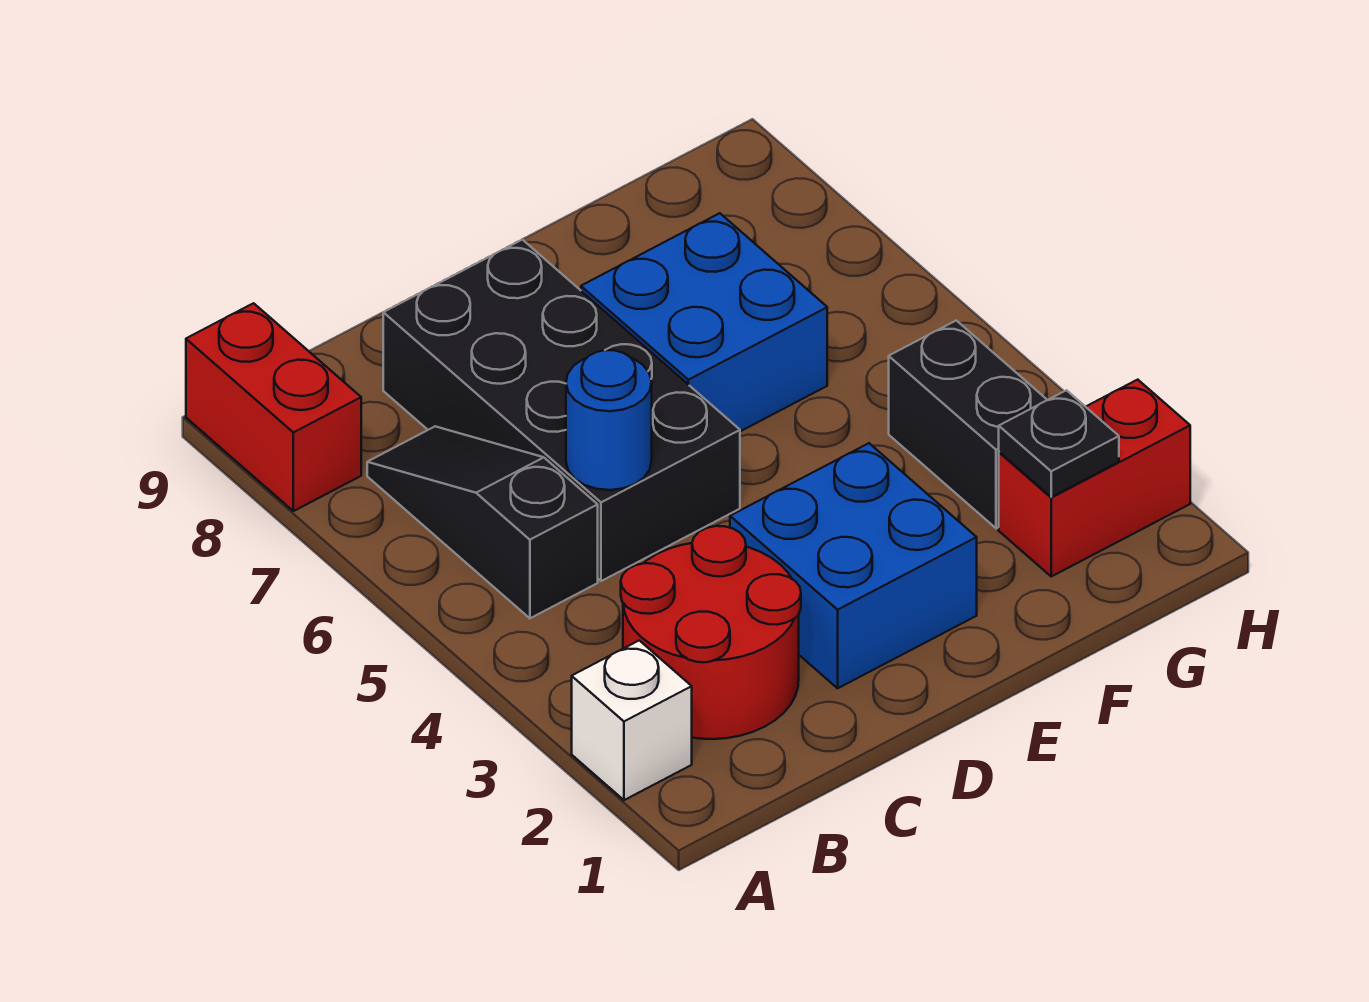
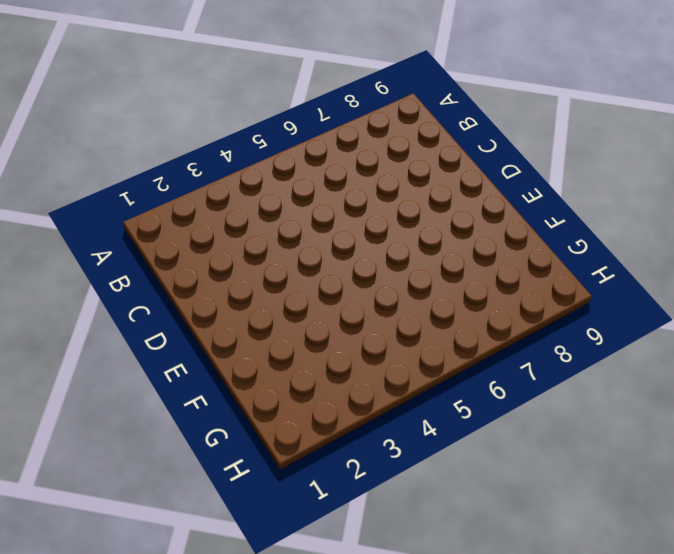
none -> white 1x1 brick [572,640,692,800]
none -> red 1x2 brick [186,303,361,511]

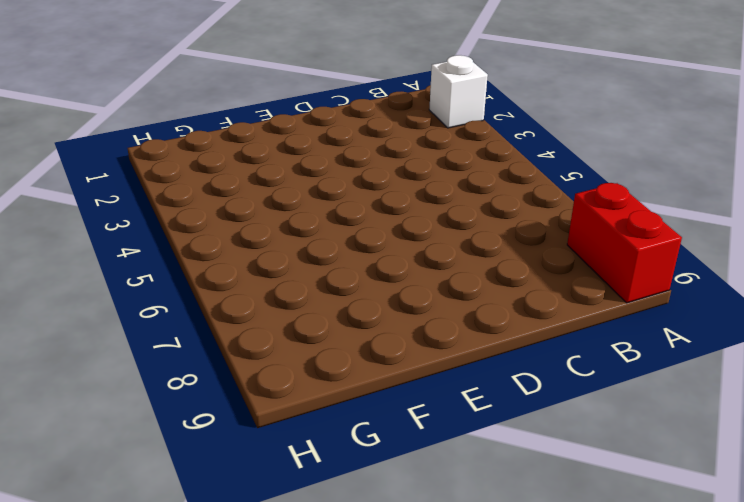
none -> red 2x2 round brick [621,526,801,739]
none -> black 1x3 slope [367,426,598,618]

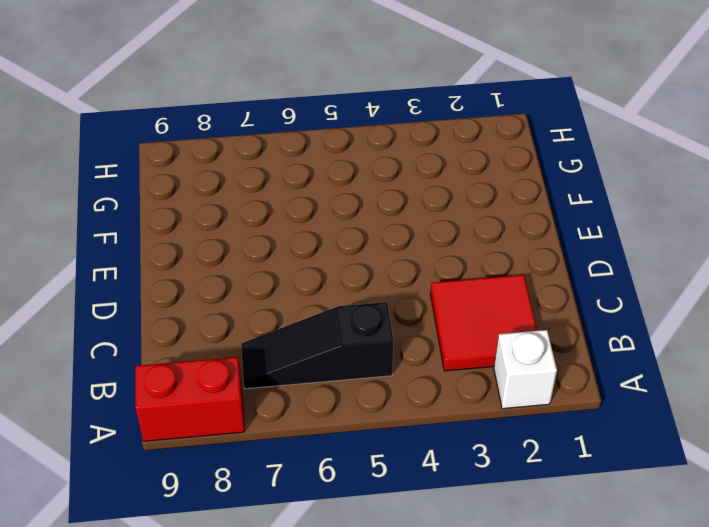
red 2x2 tile [430,275,537,371] -> red 2x2 round brick [621,526,801,739]
none -> black 2x4 brick [383,240,740,581]
none -> blue 2x2 brick [730,443,977,688]

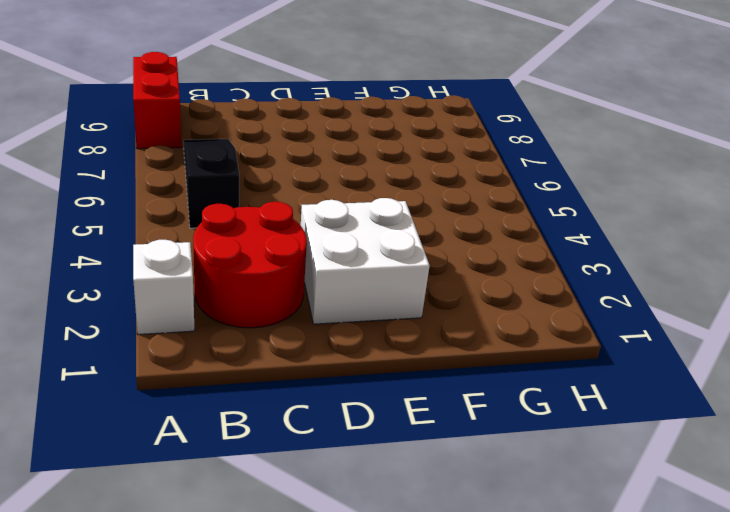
white 2x2 brick [301,198,430,324] -> blue 2x2 brick [730,443,977,688]
none -> black 2x4 brick [383,240,740,581]
none -> blue 2x2 brick [581,213,827,431]

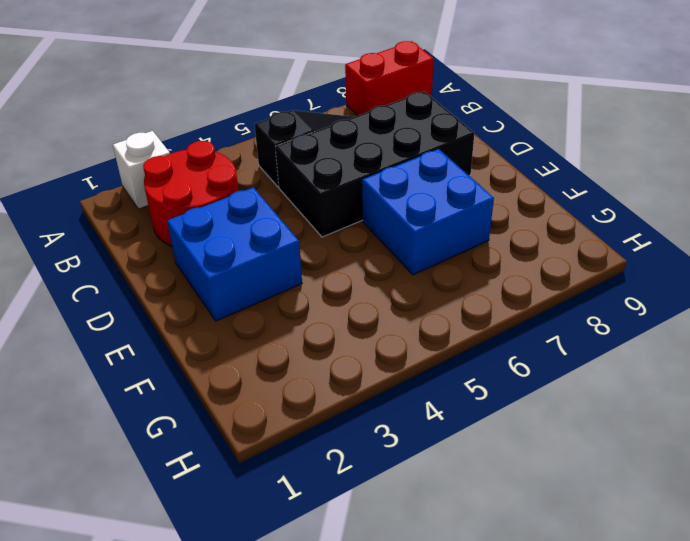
none -> red 1x2 brick [999,380,1190,576]
none -> black 1x2 brick [889,320,1047,528]

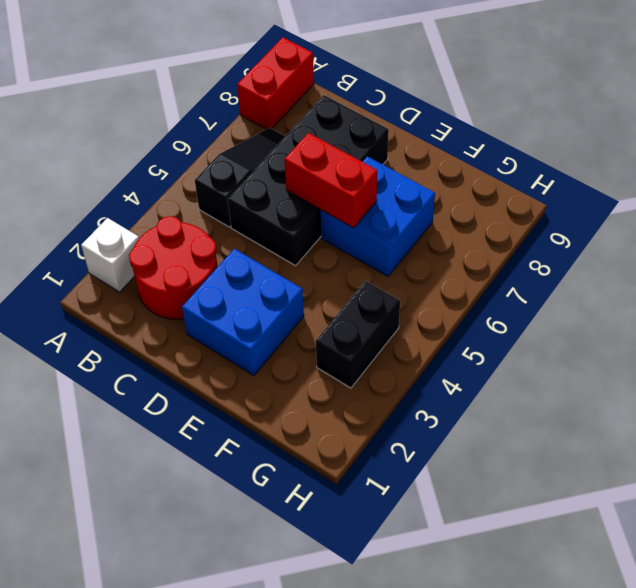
red 1x2 brick [284,133,377,228] -> red 1x2 brick moved to [999,380,1190,576]
none -> blue 1x1 round brick [566,350,652,490]
none -> black 1x1 plate [999,390,1119,497]

